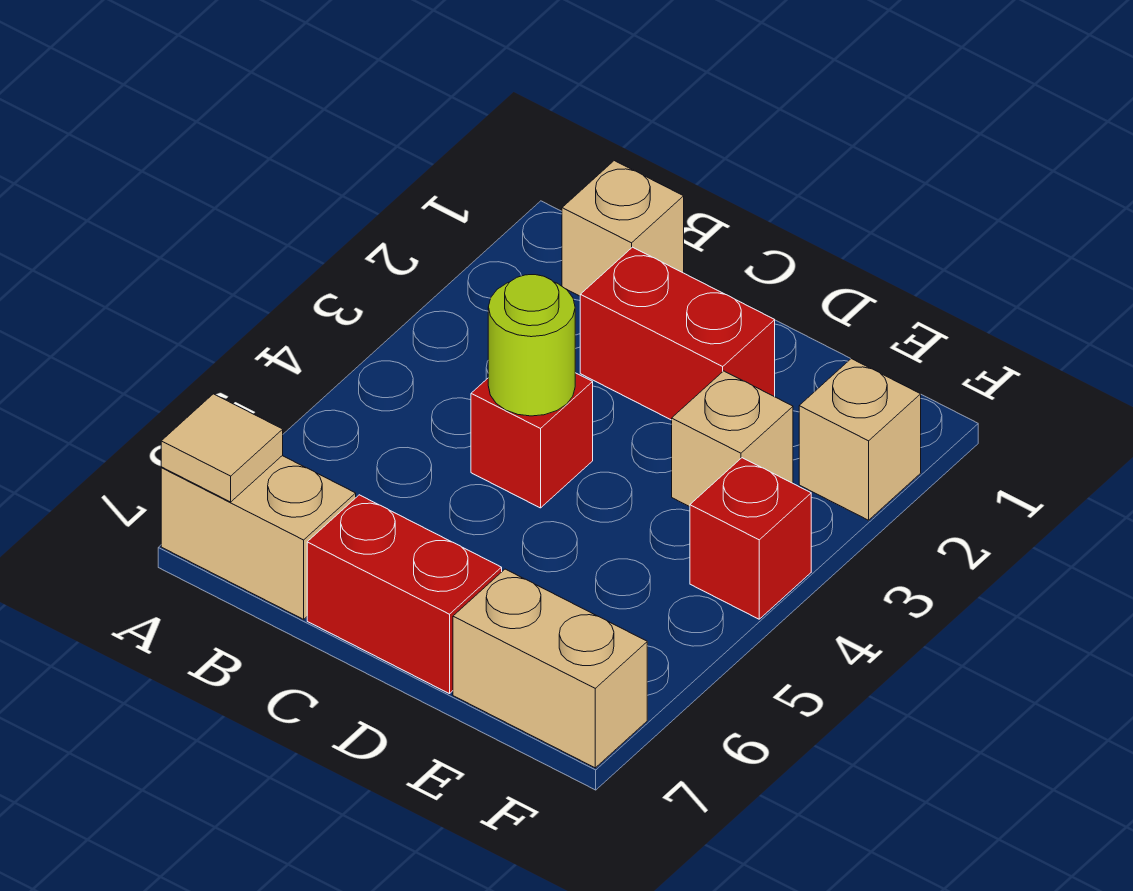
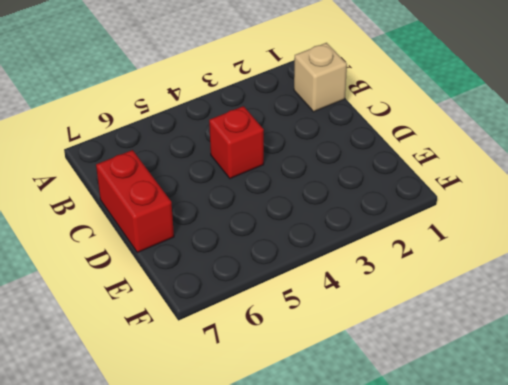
none -> tan 1x2 brick [161,456,356,619]
none -> red 1x2 brick [580,247,775,420]

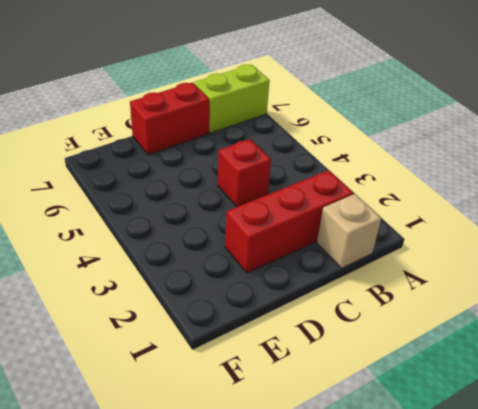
lime 1x2 brick [194,65,270,133] -> tan 1x2 brick [161,456,356,619]
red 1x3 brick [225,170,353,273] -> red 1x2 brick [580,247,775,420]
none -> tan 1x1 brick [672,371,793,507]
none -> tan 1x2 brick [453,569,647,768]

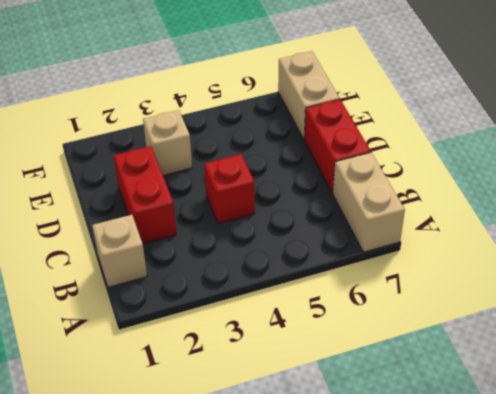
none -> tan 1x1 brick [799,359,921,520]
none -> red 1x1 brick [690,458,811,619]

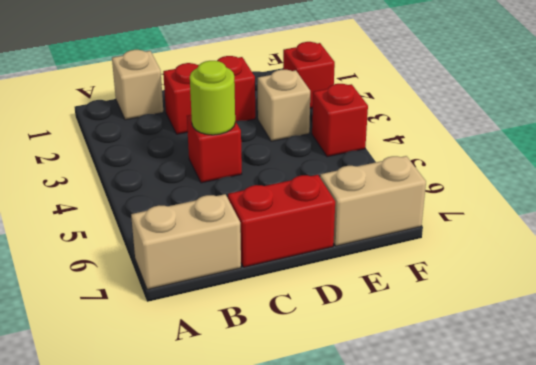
red 1x1 brick [283,42,335,108] -> tan 1x1 brick [799,359,921,520]
none -> tan 1x1 tile [161,394,283,502]

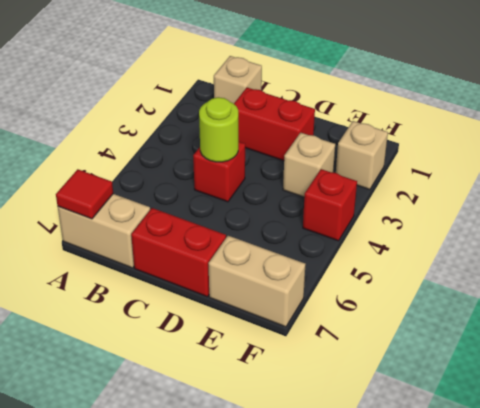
red 1x1 tile [56,169,113,219] -> tan 1x1 tile [161,394,283,502]

